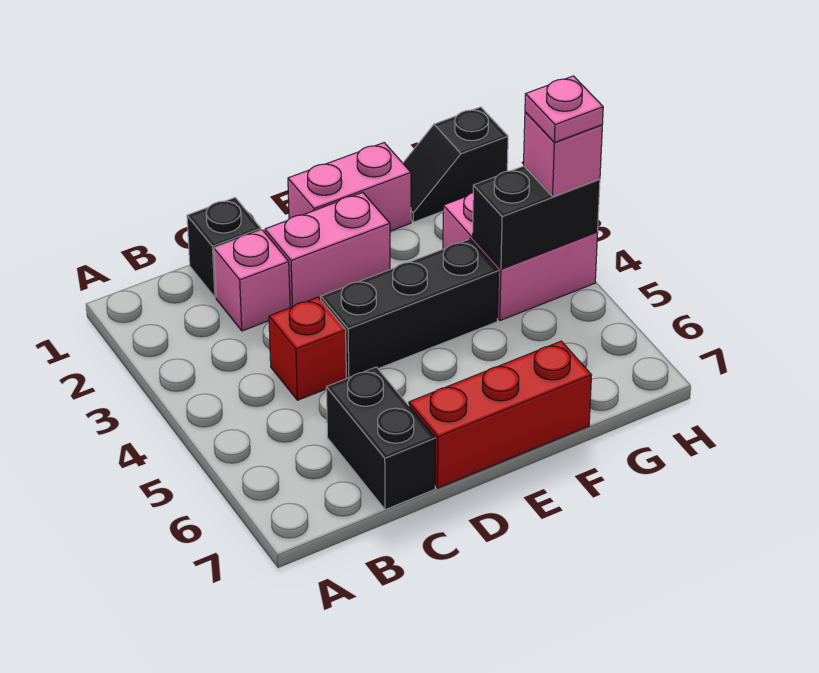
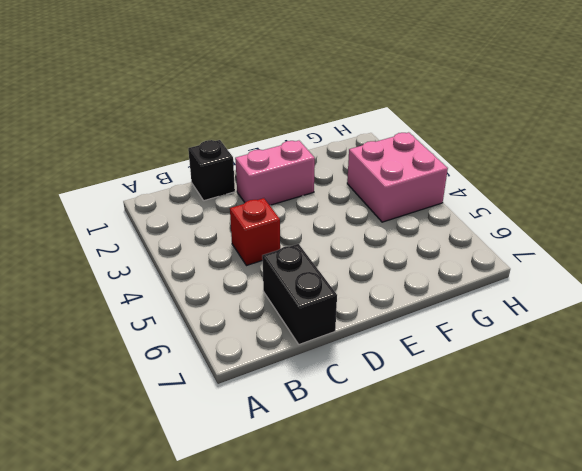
none -> pink 1x1 brick [214,230,290,331]
none -> black 1x3 brick [321,239,499,378]
none -> red 1x3 brick [409,341,591,488]

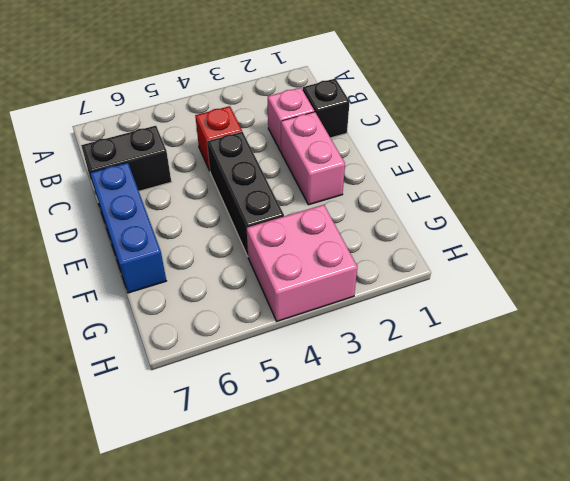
blue 1x3 brick [90,163,166,293] -> red 1x3 brick [409,341,591,488]
none -> pink 1x2 brick [288,143,411,231]
none -> black 1x2 slope [403,107,508,222]
none -> black 1x2 brick [473,166,600,269]

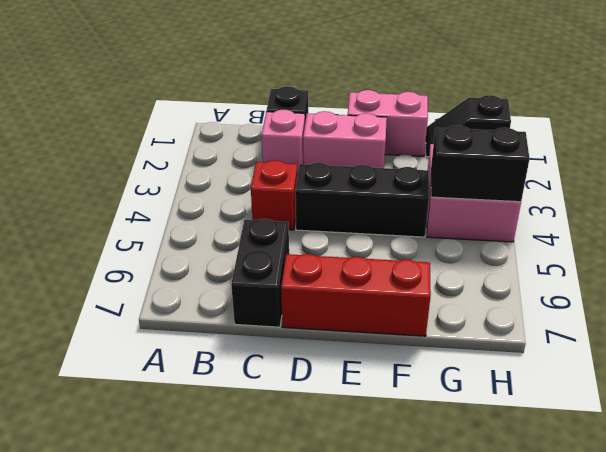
none -> pink 1x1 brick [524,112,602,197]
none -> pink 1x1 plate [525,76,603,142]

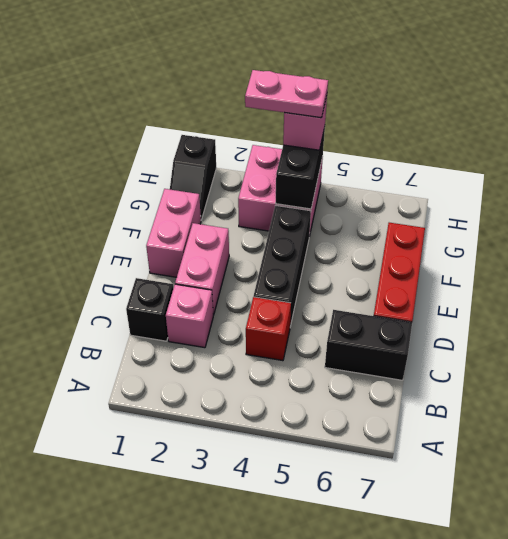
pink 1x2 plate [245,70,328,118] -> pink 1x1 plate [525,76,603,142]

